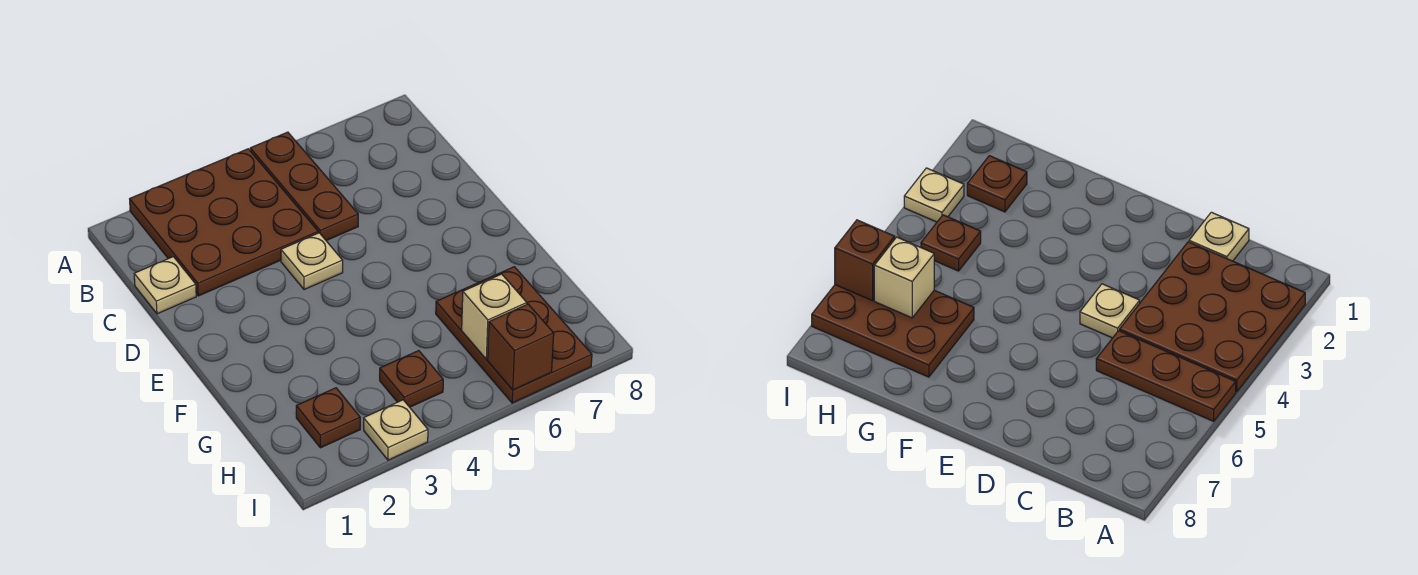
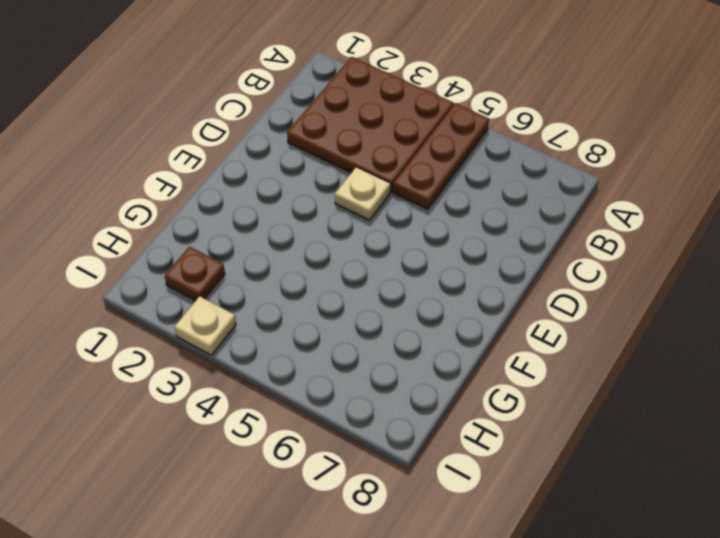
none -> tan 1x1 plate [134,257,196,314]
none -> brown 2x3 plate [436,267,592,403]

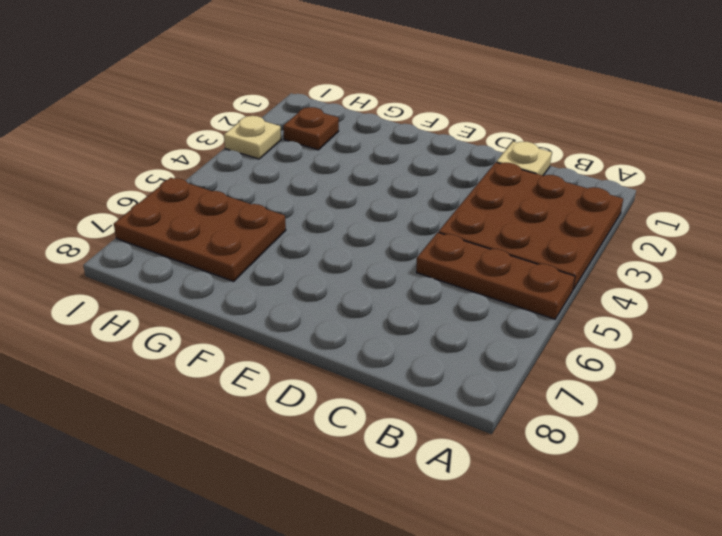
none -> tan 1x1 plate [281,233,343,290]
none -> brown 1x1 plate [380,351,443,407]

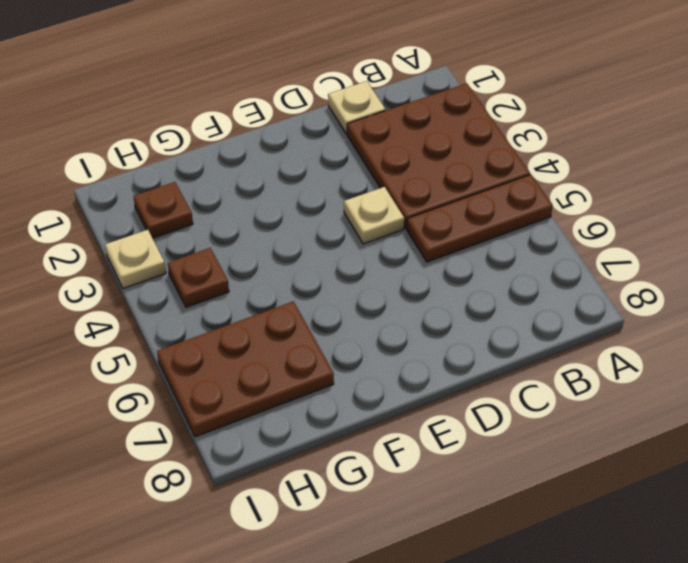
none -> tan 1x1 brick [462,274,527,359]
none -> brown 1x1 brick [488,304,554,390]

